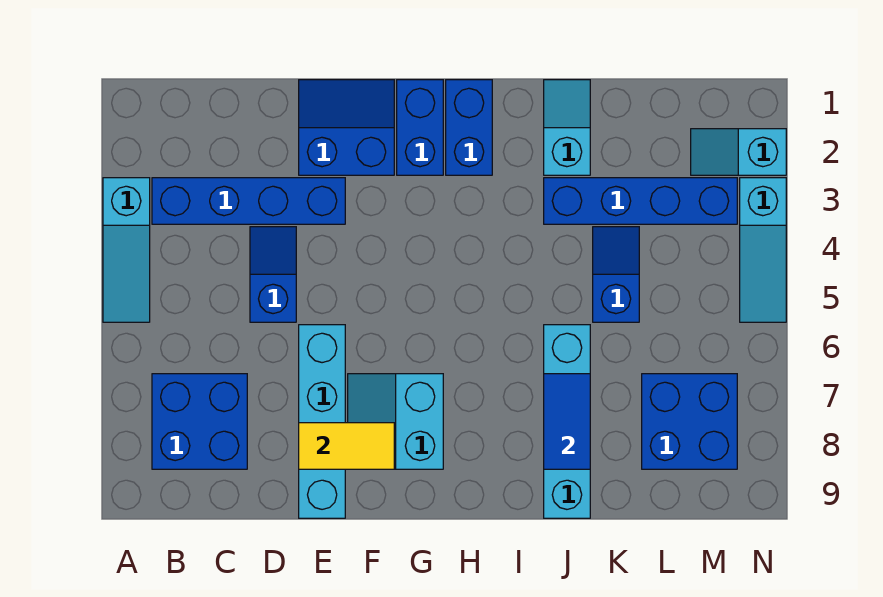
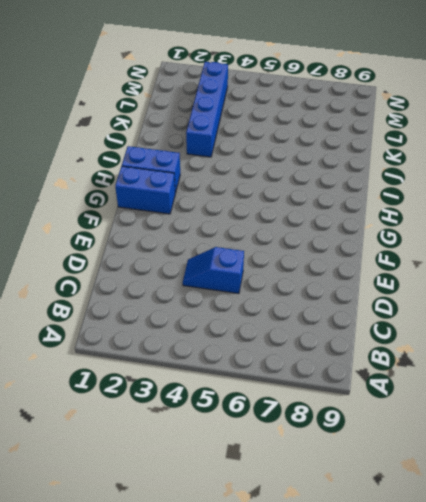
none -> cyan 1x3 slope [103,178,150,322]
none -> blue 1x4 brick [152,178,345,224]
none -> blue 2x2 brick [152,374,247,469]

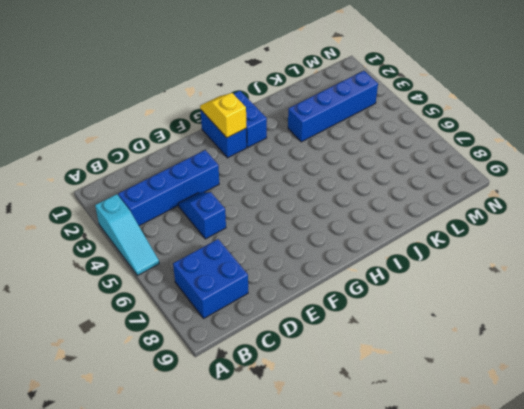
yellow 1x2 slope [200,93,246,138] -> none
none -> blue 2x2 slope [299,80,394,175]
none -> cyan 1x4 brick [299,325,345,518]
none -> cyan 2x2 slope [348,374,443,469]

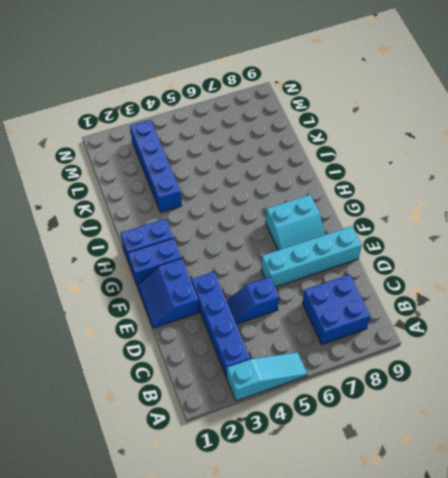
none -> cyan 1x2 slope [544,80,590,175]
none -> cyan 1x4 brick [544,325,590,518]
none -> blue 1x2 slope [593,227,639,322]

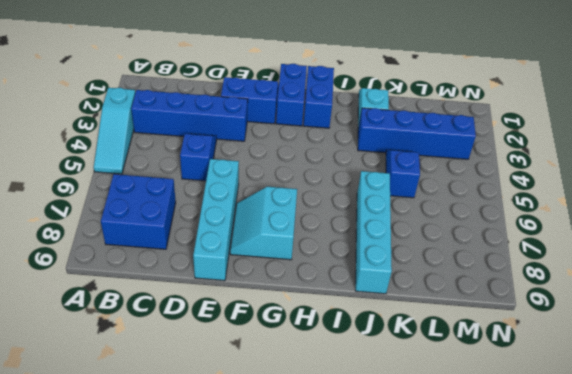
none -> blue 2x2 brick [642,374,737,469]
none -> cyan 1x2 slope [691,129,786,175]
none -> cyan 1x3 slope [740,178,786,322]

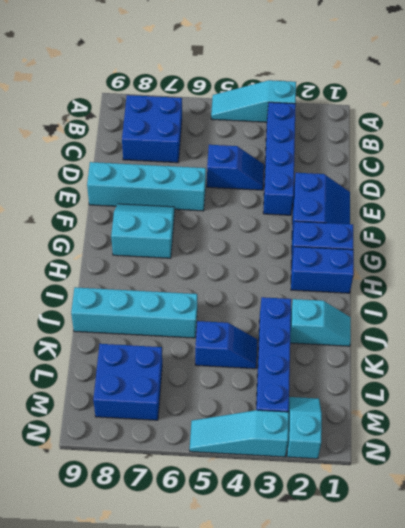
none -> yellow 1x2 tile [299,423,394,469]
none -> blue 1x2 tile [544,374,590,469]

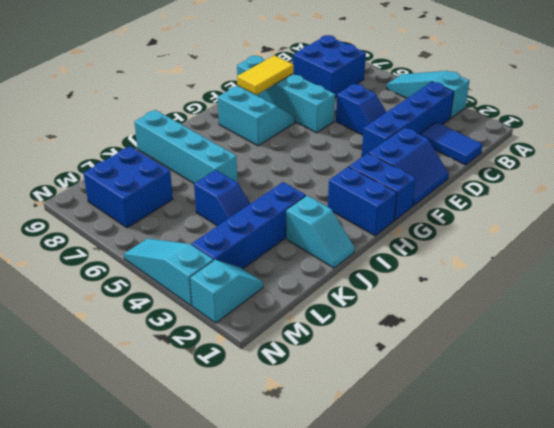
blue 1x2 tile [420,122,483,165] -> blue 1x2 tile moved to [544,374,590,469]

